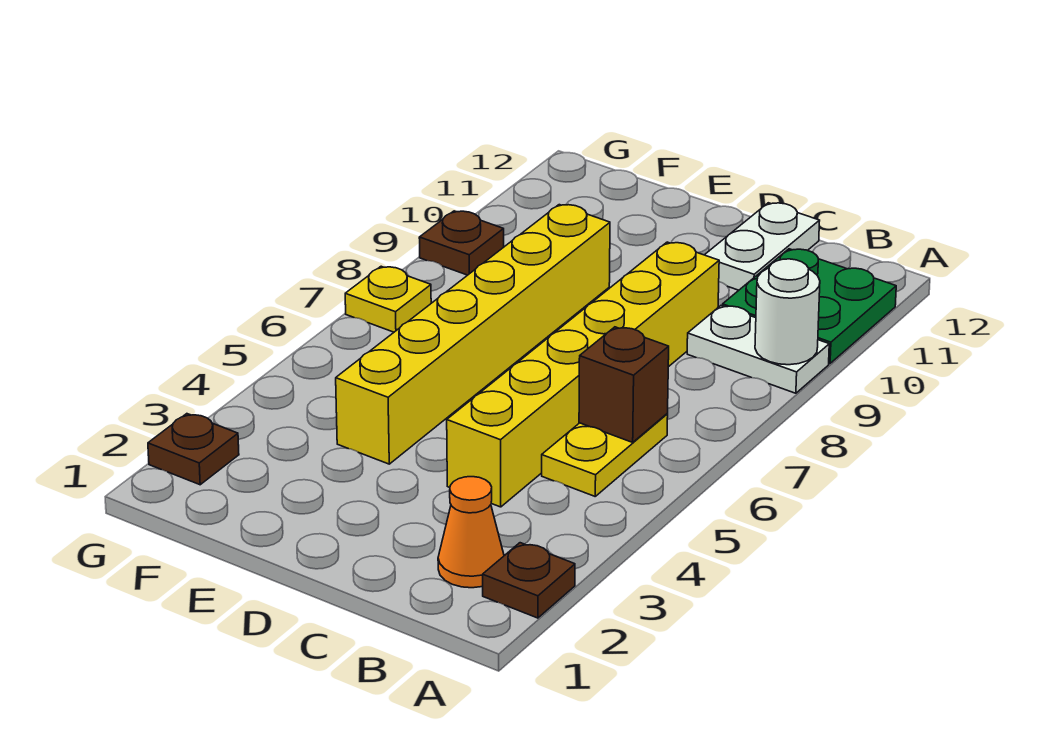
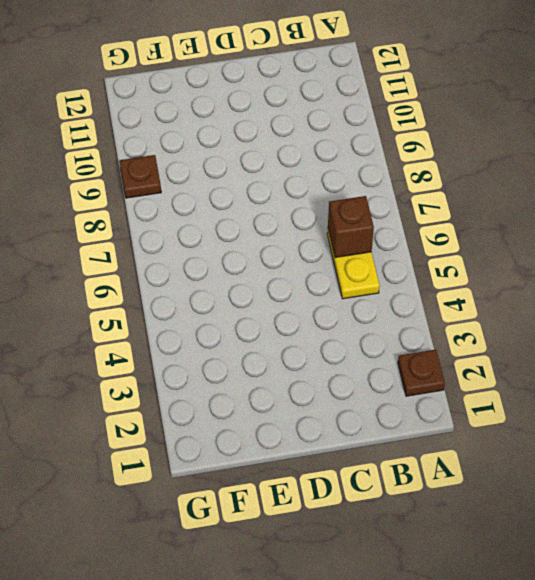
none -> white 1x2 plate [687,306,829,393]
none -> green 2x2 plate [722,249,896,363]
none -> orange 1x1 cone [438,477,504,588]

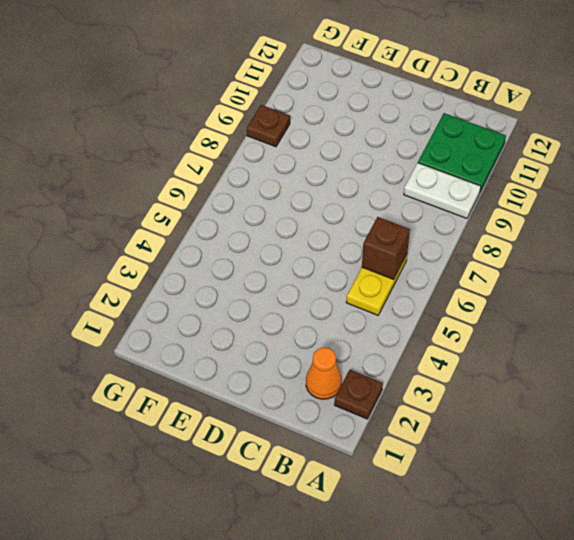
none -> yellow 1x6 brick [447,242,719,507]
none -> white 1x2 plate [705,203,820,290]
none -> yellow 1x6 brick [336,205,610,464]

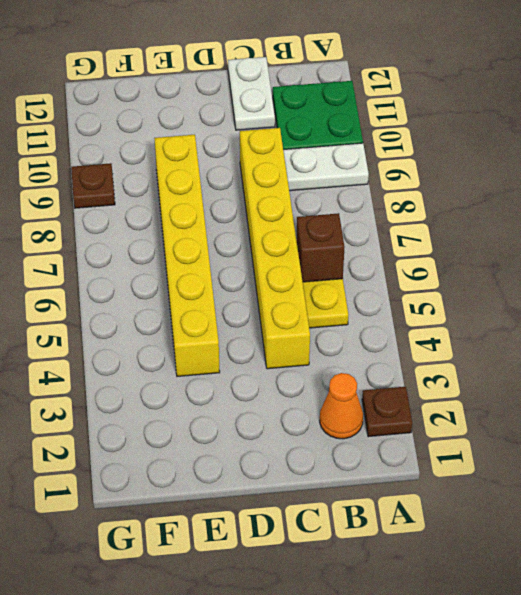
none -> brown 1x1 plate [148,414,239,485]
none -> yellow 1x1 plate [345,266,431,332]
none -> white 1x1 round brick [755,259,820,365]

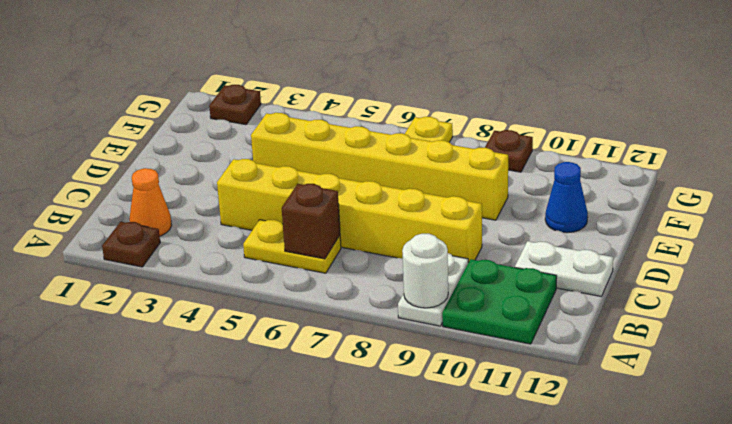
blue 1x1 cone [545,162,588,233] -> none

